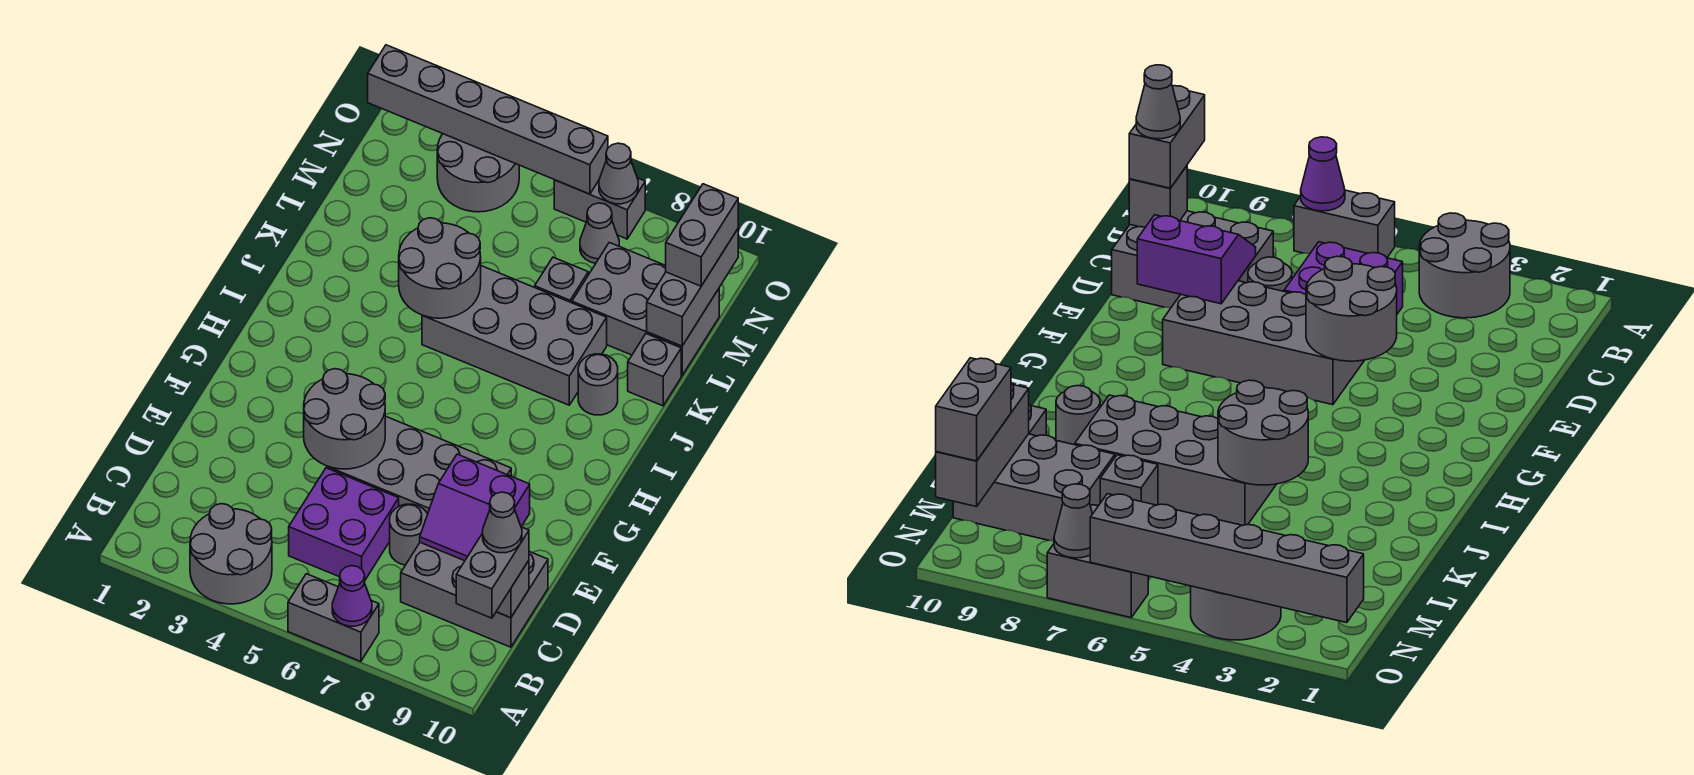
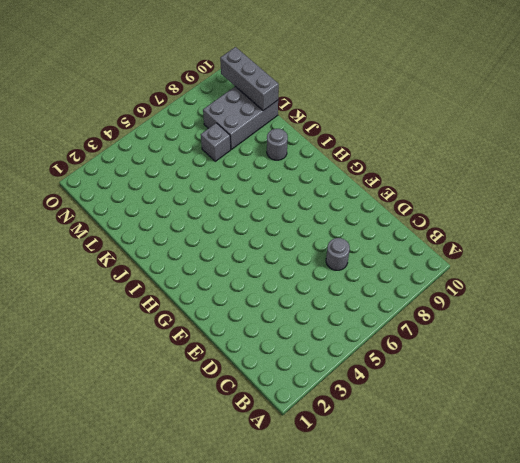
none -> grey 2x2 round brick [190,504,272,604]
none -> grey 1x2 brick [288,574,379,661]
none -> purple 2x2 brick [289,468,399,580]

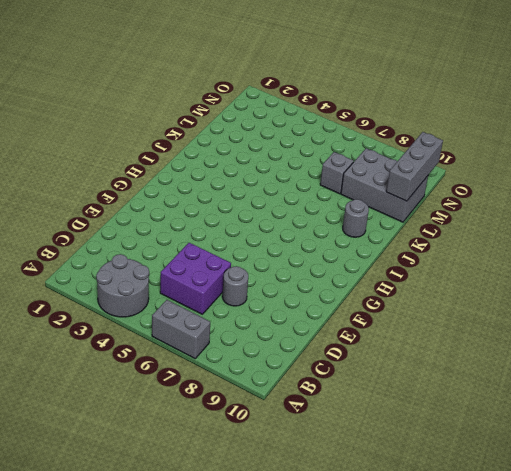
none -> grey 2x3 brick [401,543,548,647]
none -> grey 2x4 brick [327,416,511,514]
none -> grey 2x4 brick [422,266,607,405]

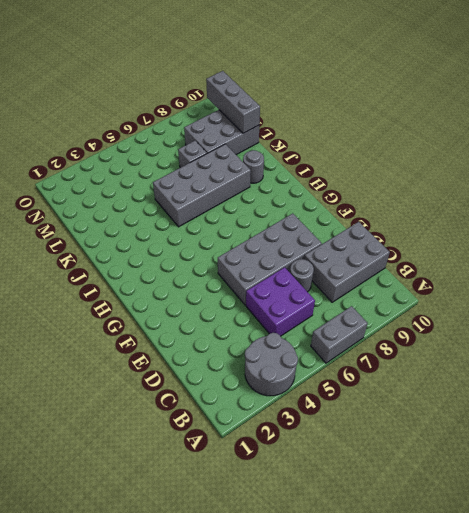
none -> grey 1x1 brick [628,334,681,406]
none -> grey 2x2 round brick [437,134,519,212]
none -> grey 1x1 cone [580,203,619,263]

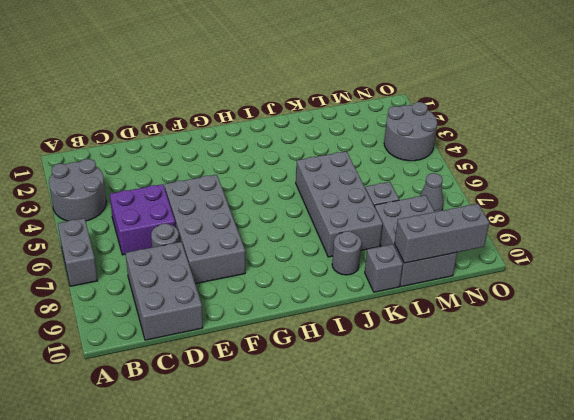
none -> grey 1x2 brick [554,178,645,239]
none -> purple 1x1 cone [332,566,372,626]
none -> grey 1x1 brick [496,561,529,618]

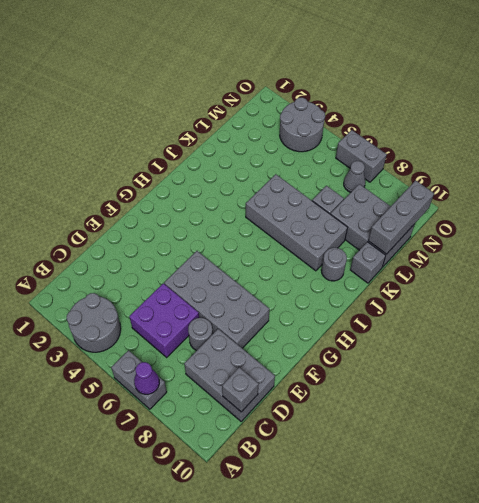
none -> purple 2x2 slope [420,454,530,561]
none -> grey 2x2 round brick [304,369,385,469]
none -> grey 2x2 round brick [399,218,481,318]

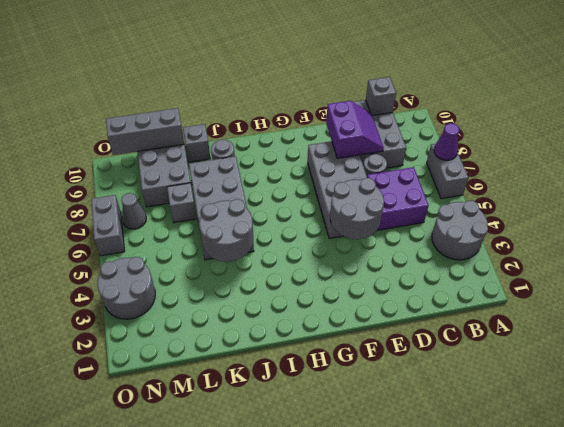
none -> grey 1x6 brick [368,45,608,194]
none -> grey 1x1 cone [599,143,638,204]
none -> grey 1x2 brick [456,527,529,618]

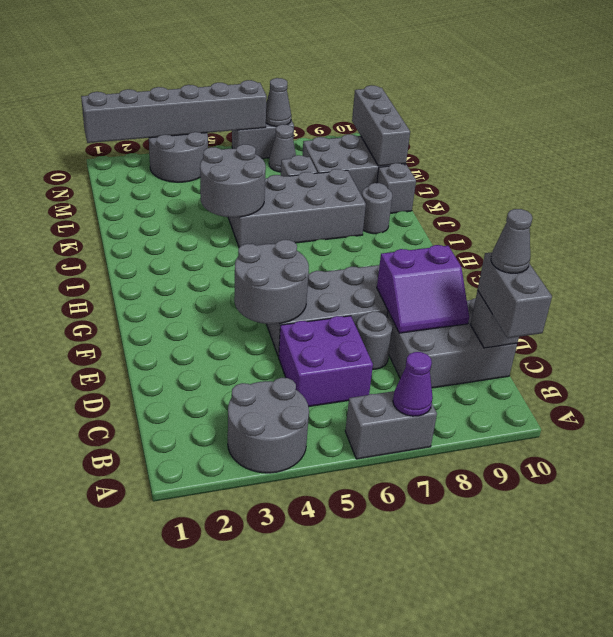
none -> grey 1x2 brick [666,184,738,286]

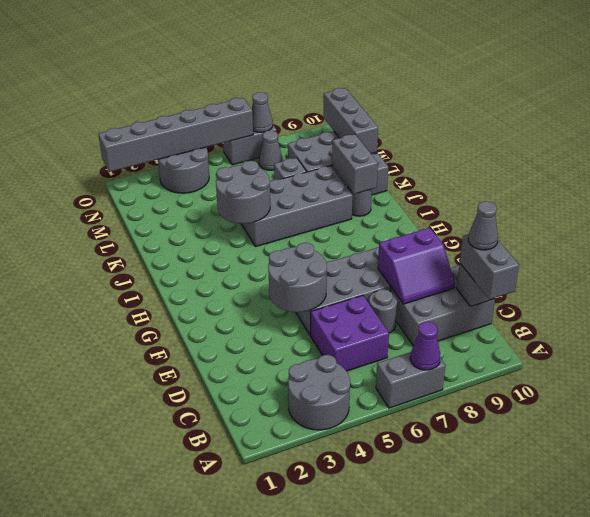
grey 1x2 brick [332,134,378,194] -> grey 1x2 brick moved to [666,184,738,286]

